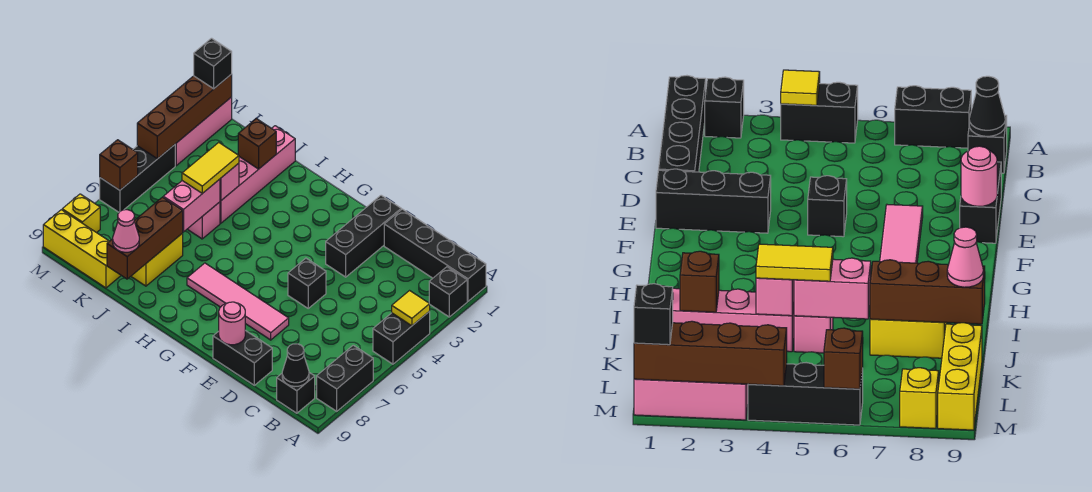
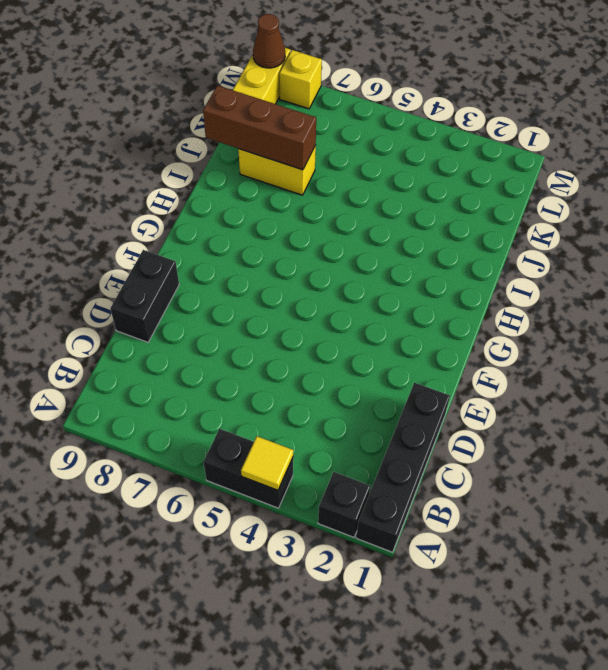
brown 1x1 cone [253,14,285,68] -> none
none -> black 1x2 brick [317,345,373,411]
none -> black 1x1 brick [277,373,315,413]
none -> black 1x3 brick [326,195,401,277]

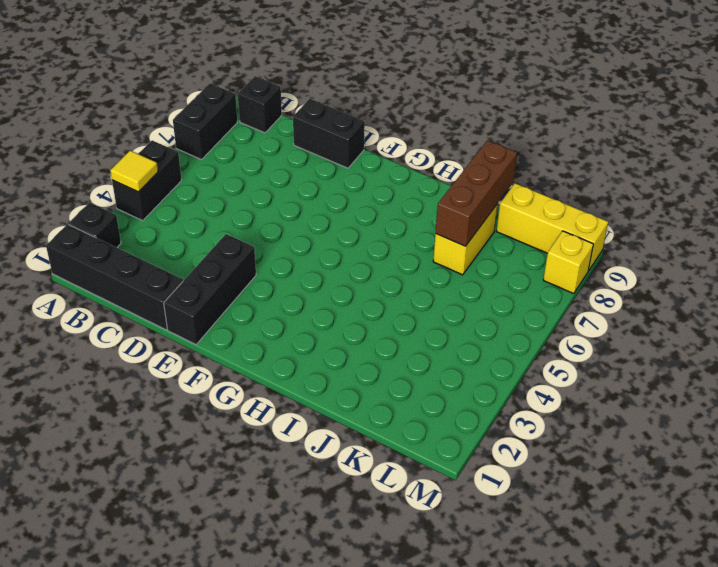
none -> black 1x1 brick [288,258,326,308]
none -> pink 1x4 tile [187,263,289,340]
none -> pink 1x4 brick [220,126,295,223]

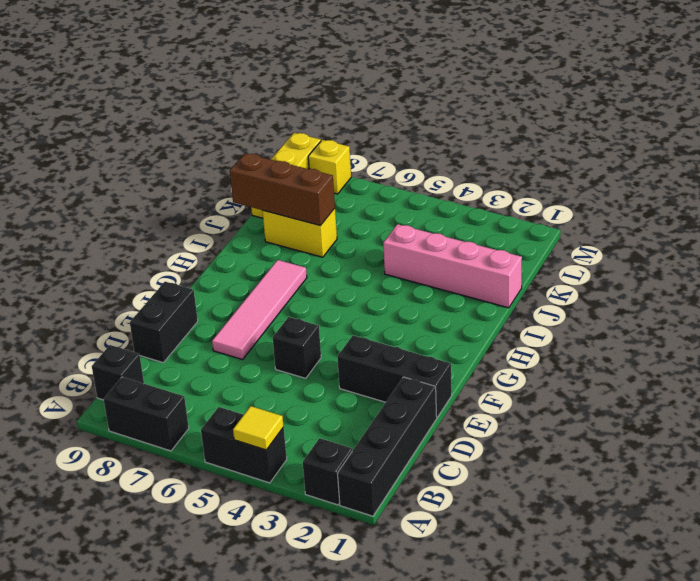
none -> pink 1x1 brick [188,202,220,239]
none -> pink 1x3 brick [175,97,232,166]
none -> black 1x3 brick [100,145,175,212]

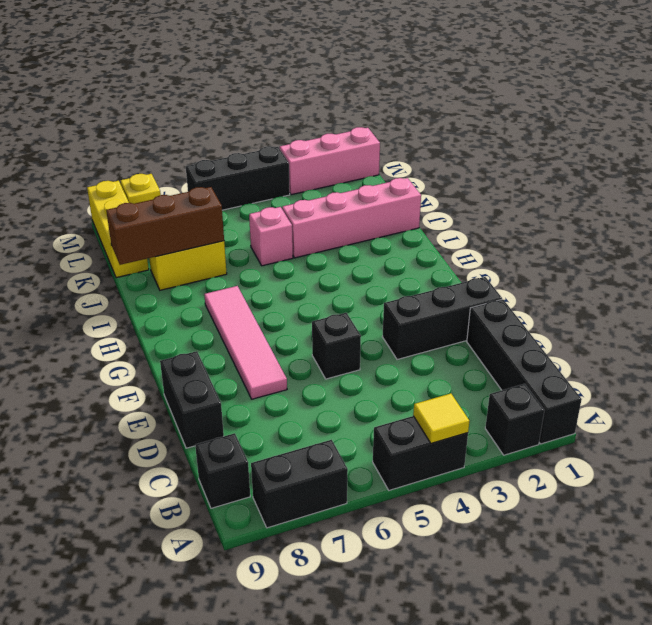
none -> black 1x1 cone [282,344,309,387]
none -> pink 1x1 round brick [219,302,245,345]
none -> brown 1x1 brick [238,119,276,169]

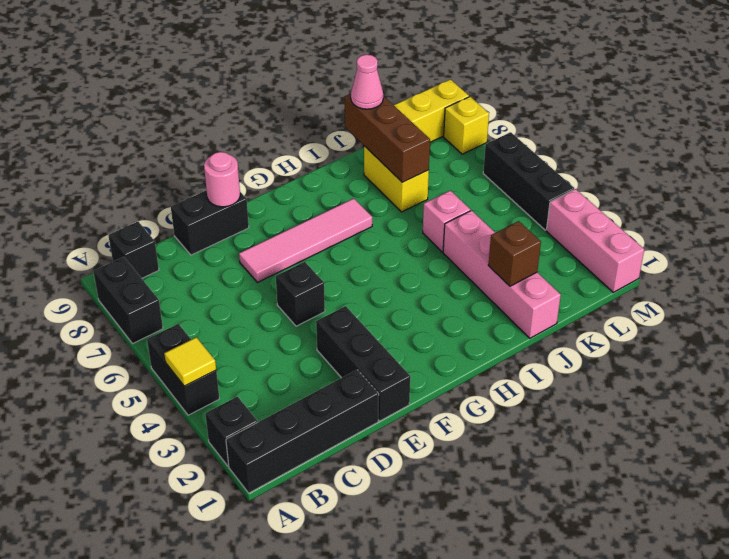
none -> black 1x1 cone [282,344,309,387]
none -> pink 1x1 brick [220,163,239,200]
none -> pink 1x2 brick [163,179,220,232]

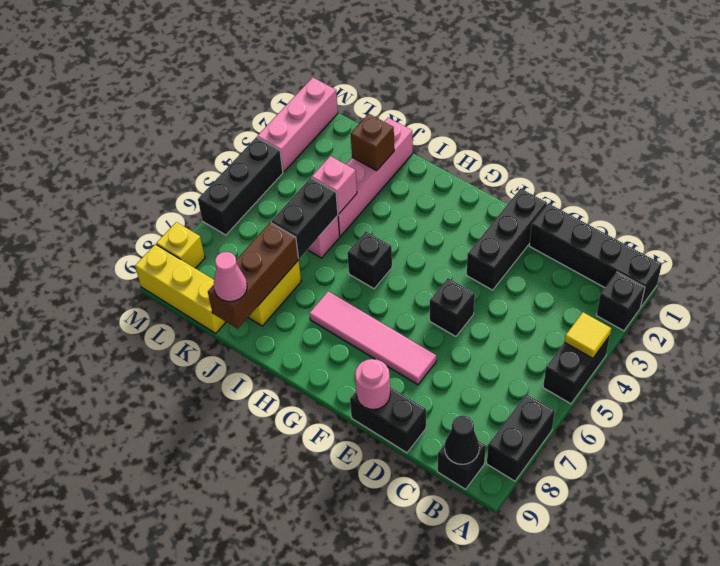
black 1x1 brick [347,231,392,289] -> black 1x1 brick moved to [194,38,232,89]
black 1x2 brick [271,178,338,258] -> pink 1x2 brick [163,179,220,232]
none -> brown 1x4 brick [137,74,232,159]
none -> brown 1x1 brick [100,140,138,190]
none -> yellow 1x2 tile [182,142,239,193]

